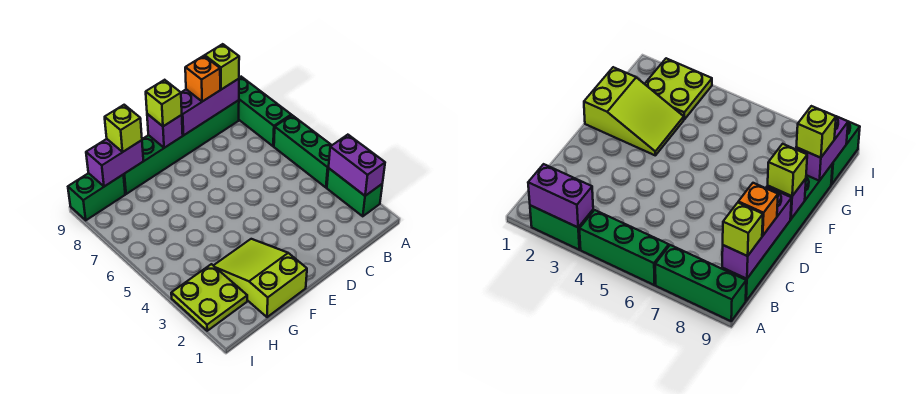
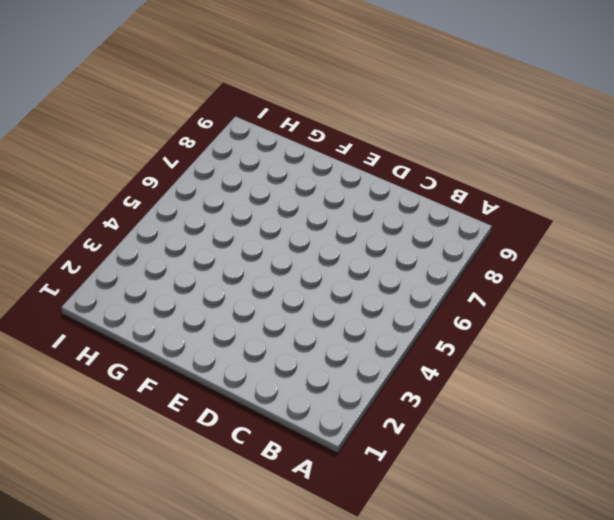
none -> green 1x2 brick [327,168,382,216]
none -> green 1x3 brick [274,115,332,187]
none -> green 1x3 brick [239,77,291,146]

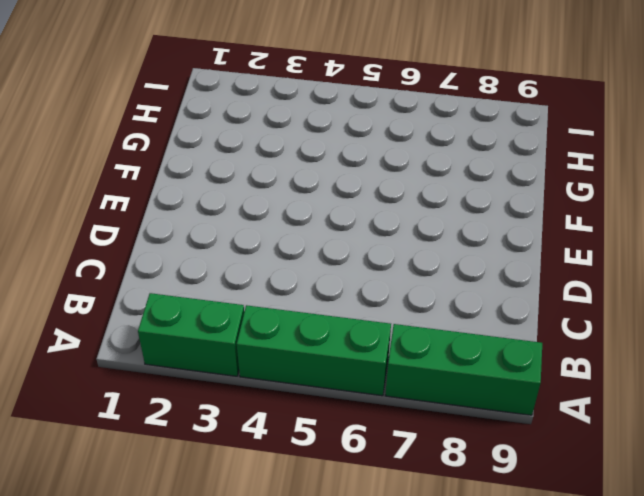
none -> green 1x6 brick [123,100,239,194]
none -> lime 2x3 slope [213,239,307,317]
none -> lime 2x2 plate [171,264,247,331]

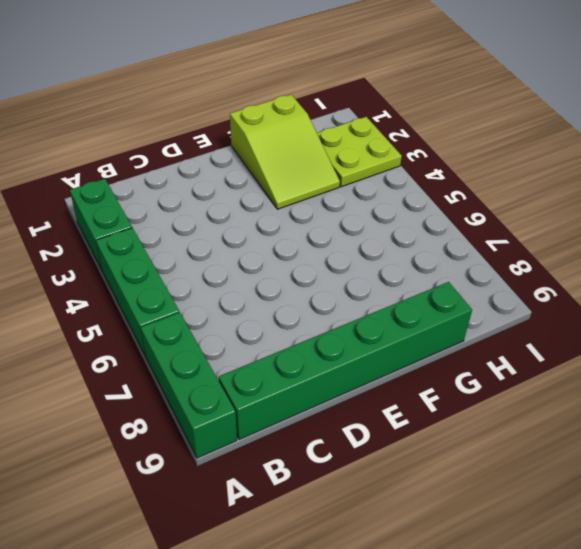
none -> green 1x2 brick [68,173,125,220]
none -> purple 1x2 brick [329,135,385,196]
none -> purple 1x3 brick [181,79,239,136]

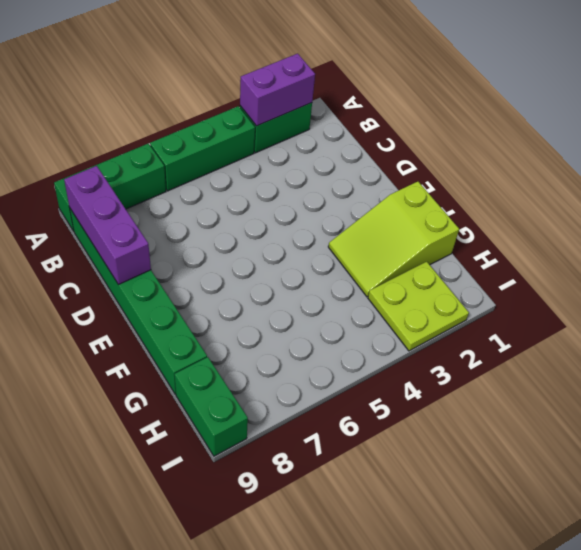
none -> purple 1x1 brick [147,114,183,148]
none -> purple 1x2 brick [86,139,143,187]
none -> lime 1x1 brick [205,44,239,89]

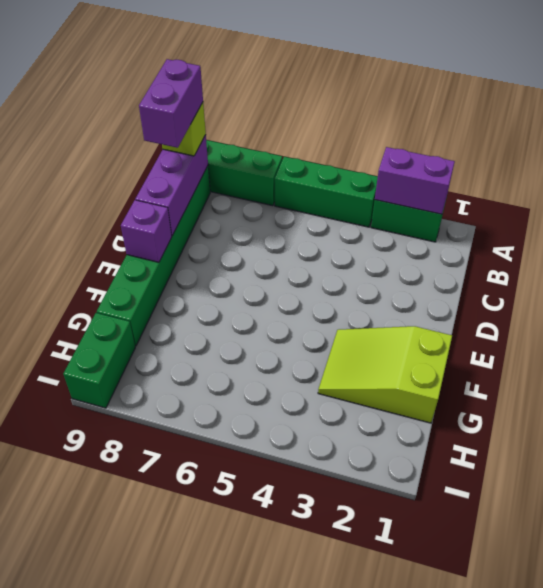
purple 1x2 brick [139,59,203,148] -> purple 1x2 brick moved to [86,139,143,187]
none -> lime 2x2 plate [171,264,247,331]
none -> orange 1x1 brick [185,56,220,102]
none -> lime 1x1 brick [146,80,182,126]

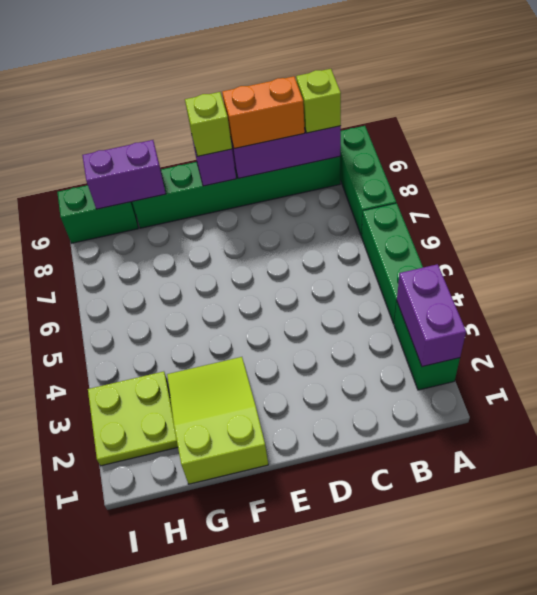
orange 1x2 brick [222,76,305,149] -> orange 1x1 brick [185,56,220,102]
none -> lime 1x1 brick [105,105,142,152]

